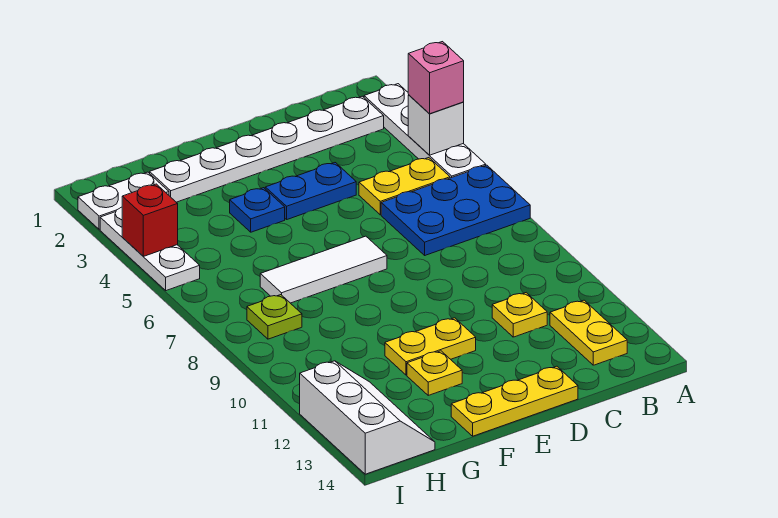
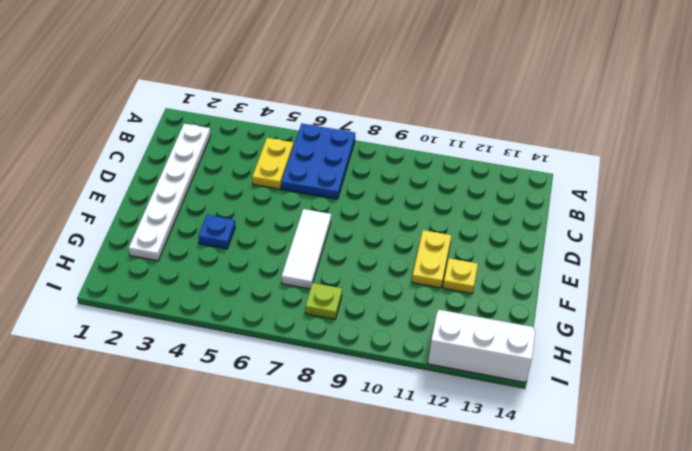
none -> white 1x4 plate [364,84,486,178]
none -> yellow 1x2 plate [550,300,627,365]
none -> yellow 1x1 plate [492,293,547,337]

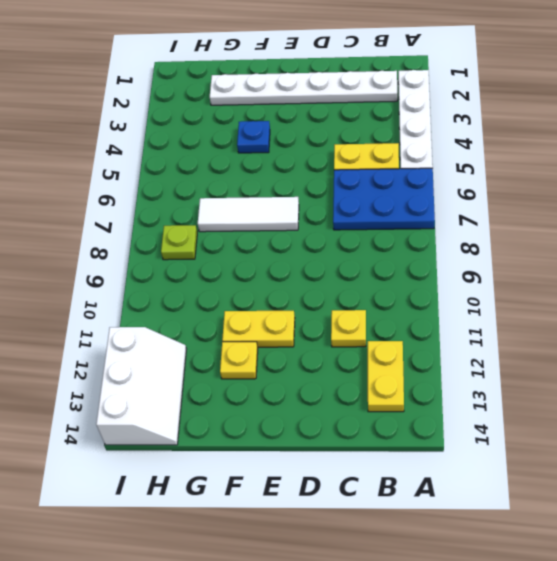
none -> blue 1x2 plate [265,163,356,219]
none -> yellow 1x3 plate [451,366,578,436]
none -> white 1x2 plate [78,172,169,229]

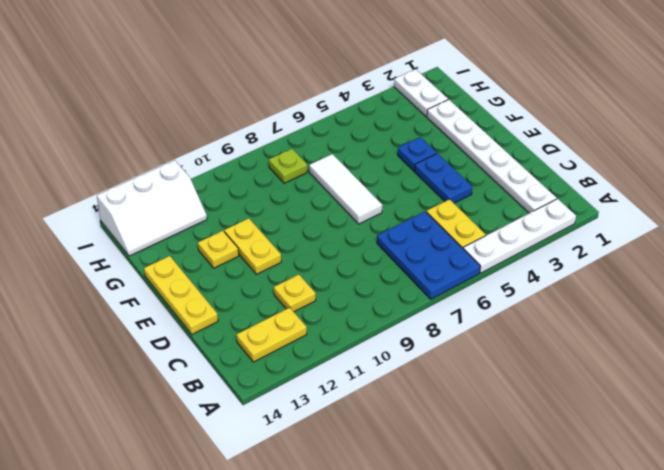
none -> white 1x3 plate [100,207,200,291]
none -> white 1x1 brick [408,95,464,155]
none -> red 1x1 brick [122,184,178,256]

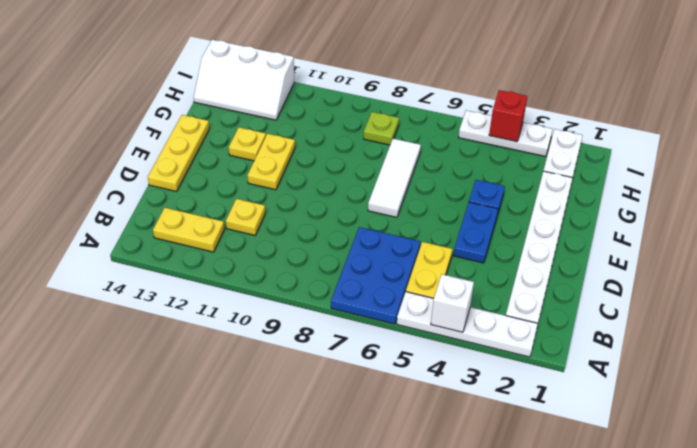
none -> pink 1x1 brick [408,42,464,114]

